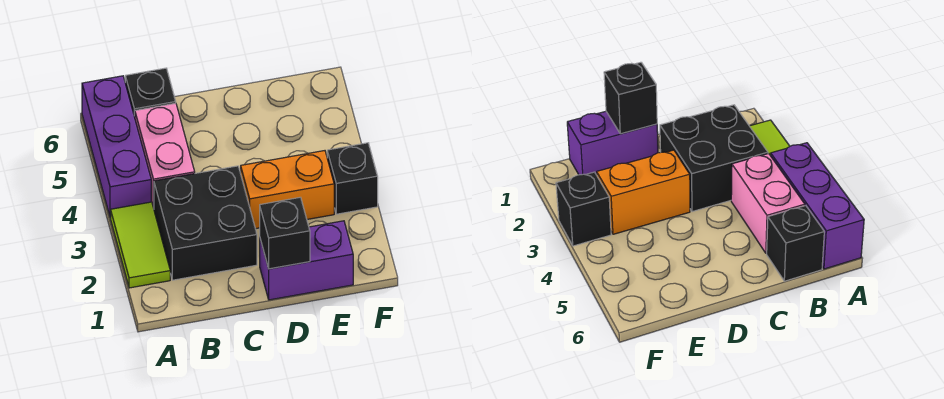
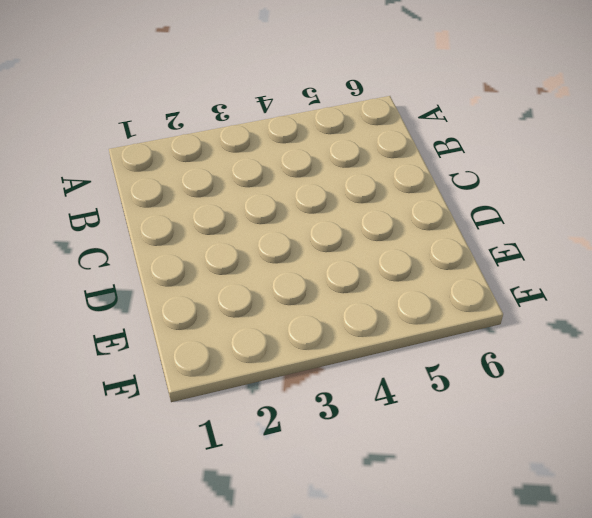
none -> lime 1x2 tile [111,202,170,288]
none -> purple 1x3 brick [82,76,151,218]

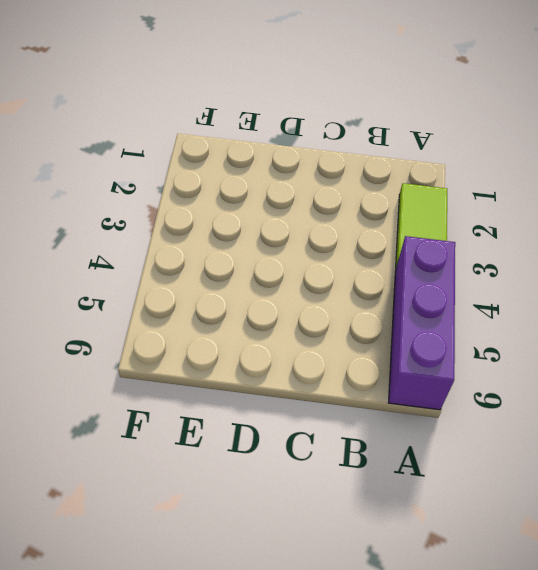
none -> black 2x2 brick [154,166,257,280]
none -> pink 1x2 brick [135,103,195,208]

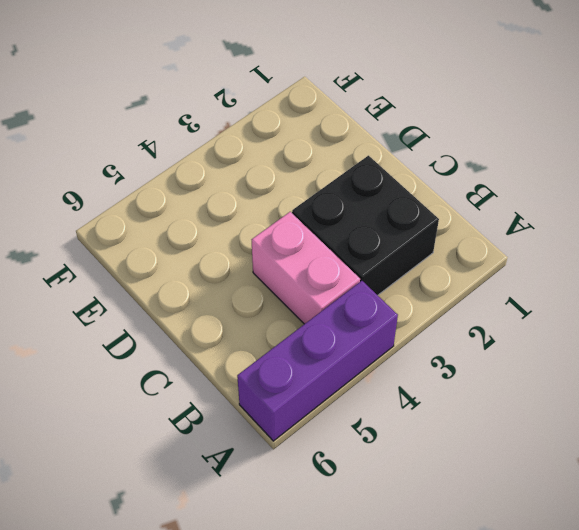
pink 1x2 brick [252,212,360,324] -> pink 1x2 brick turned to [135,103,195,208]
none -> lime 1x2 tile [111,202,170,288]
none -> black 1x1 brick [125,68,176,117]

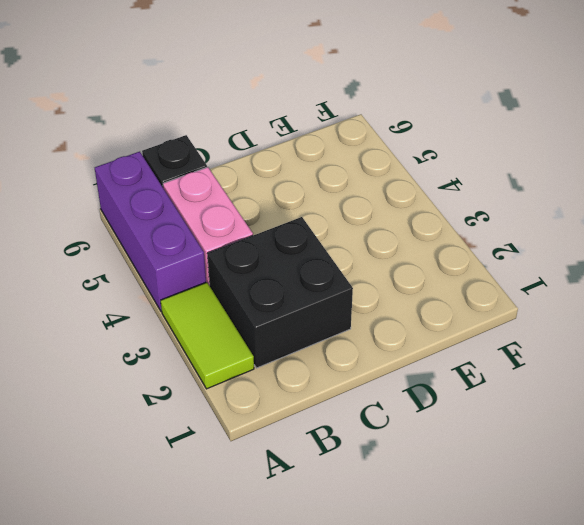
none -> purple 1x2 brick [260,221,353,300]
none -> orange 1x2 brick [241,151,334,229]

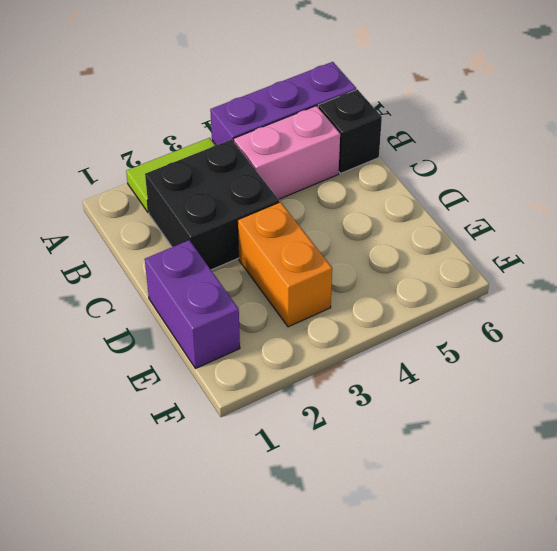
none -> black 1x1 brick [327,143,378,214]
none -> black 1x1 brick [260,197,310,269]

